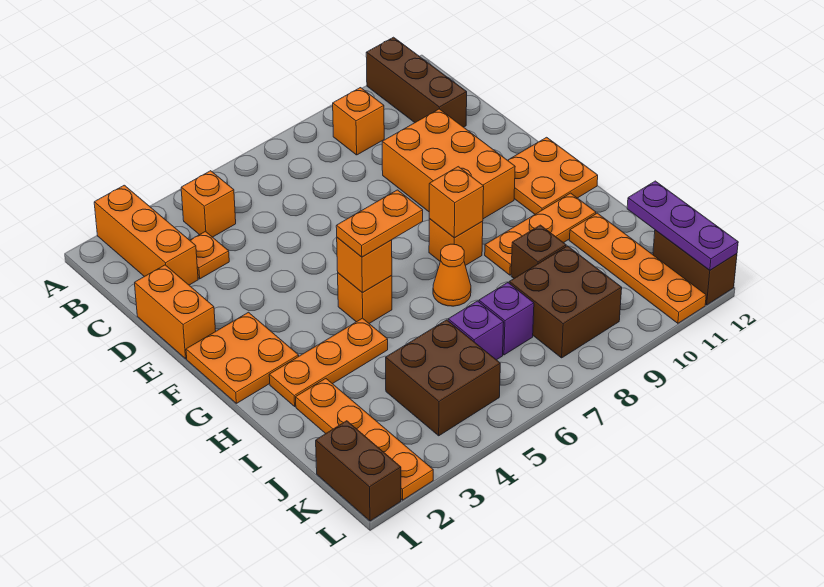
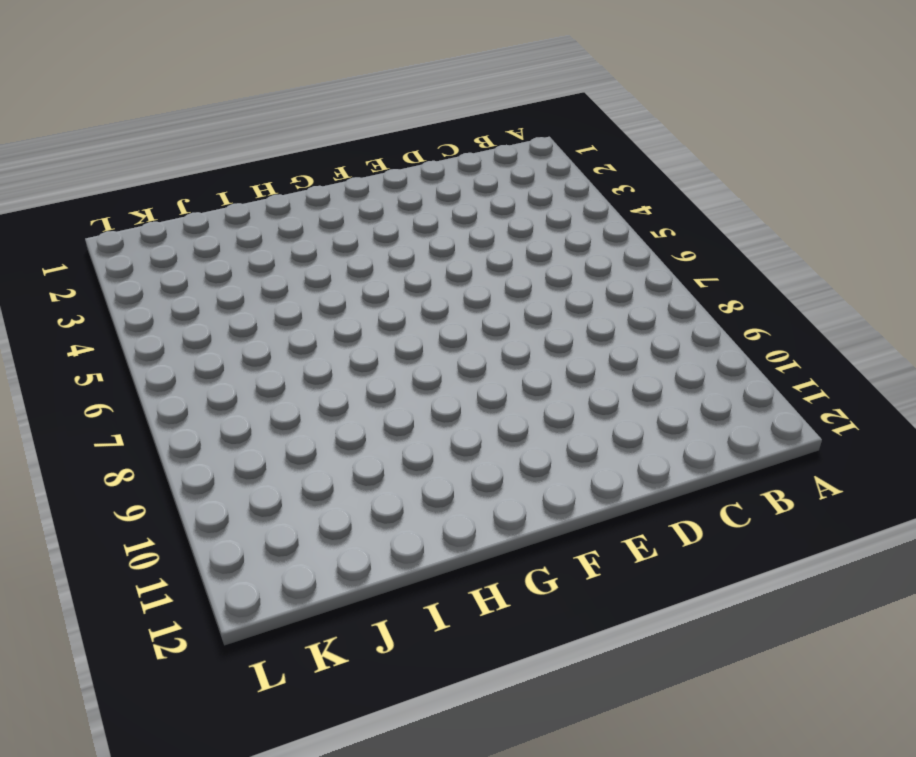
none -> orange 1x3 brick [94,185,198,285]
none -> brown 1x3 brick [366,37,467,127]
none -> orange 1x1 brick [181,171,236,237]

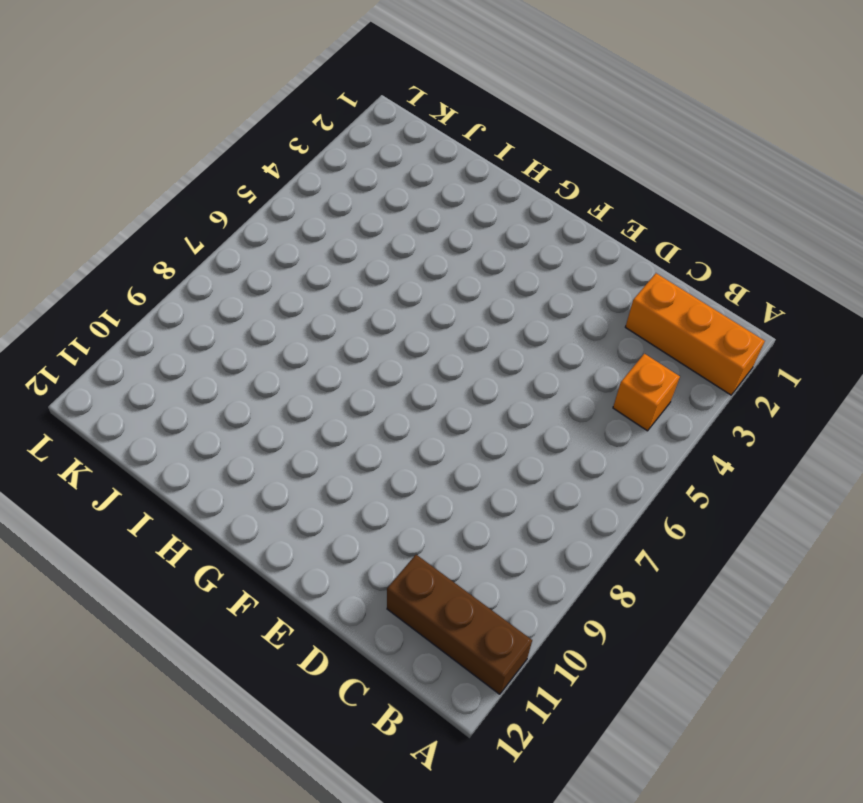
none -> orange 1x1 brick [333,88,384,155]
none -> orange 1x1 plate [190,231,229,279]
none -> orange 1x2 brick [135,265,216,359]

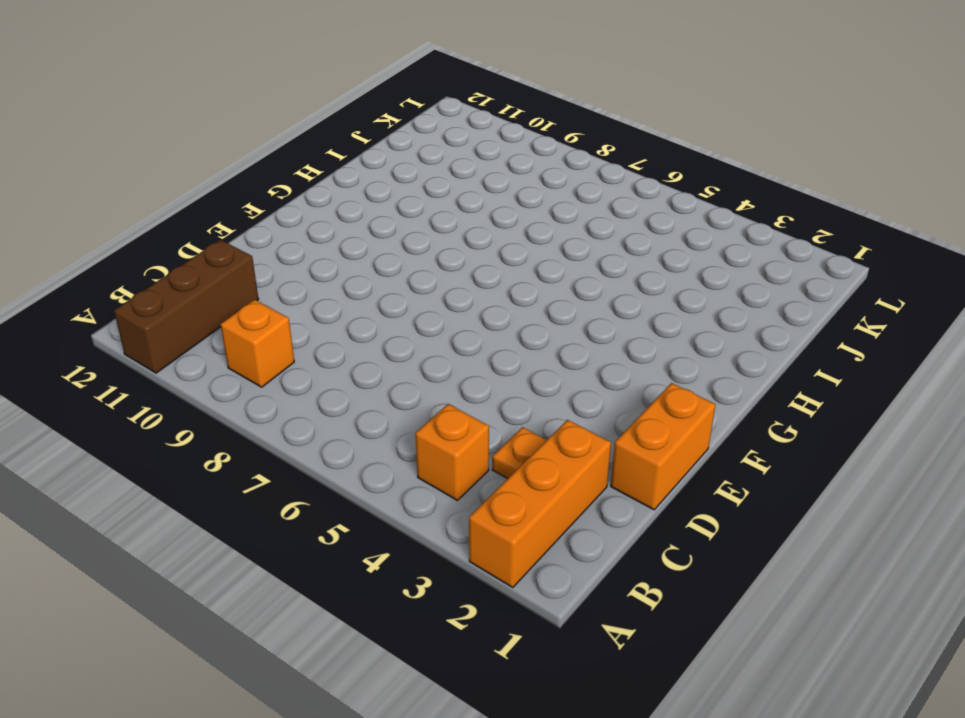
none -> orange 2x3 brick [382,109,515,219]
none -> orange 2x2 plate [186,312,299,403]
none -> orange 2x2 plate [508,137,598,214]

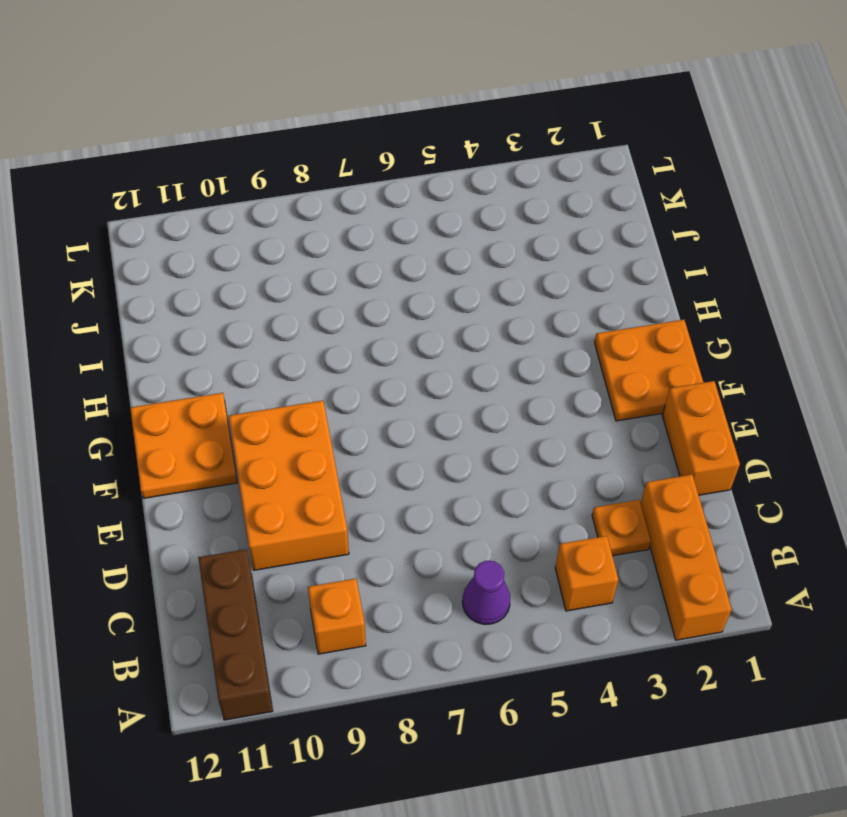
purple 1x1 cone [463,561,510,624] -> none
none -> orange 1x1 brick [338,273,392,323]
none -> orange 1x1 brick [429,219,483,266]
none -> orange 1x3 plate [269,318,388,406]

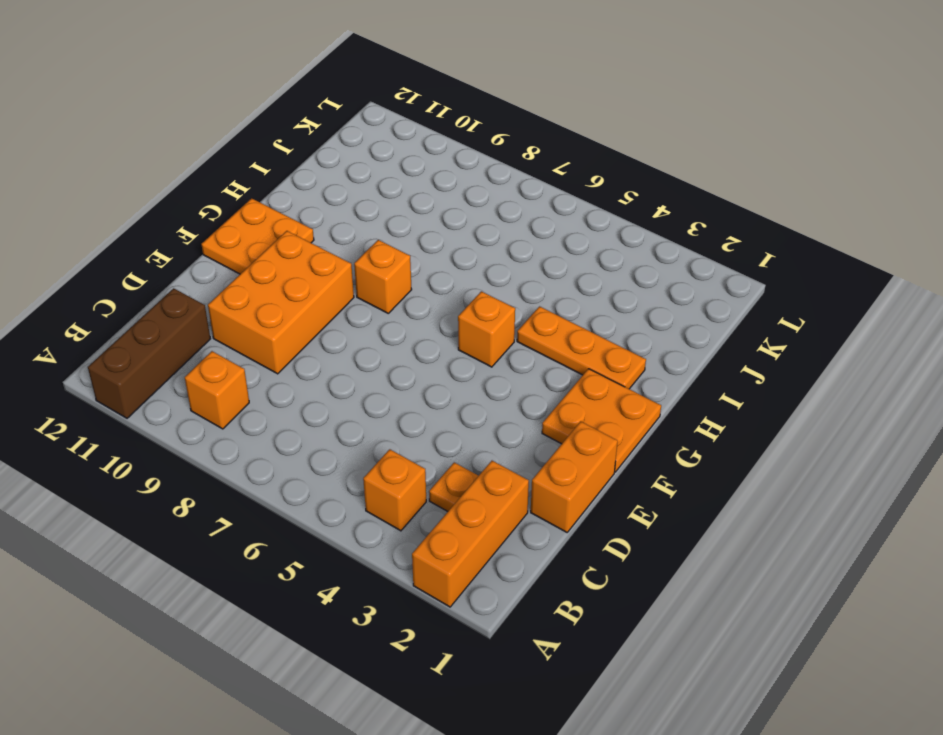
none -> orange 1x1 cone [433,244,471,306]
none -> orange 1x3 plate [485,193,596,275]
none -> orange 1x4 plate [296,379,433,500]

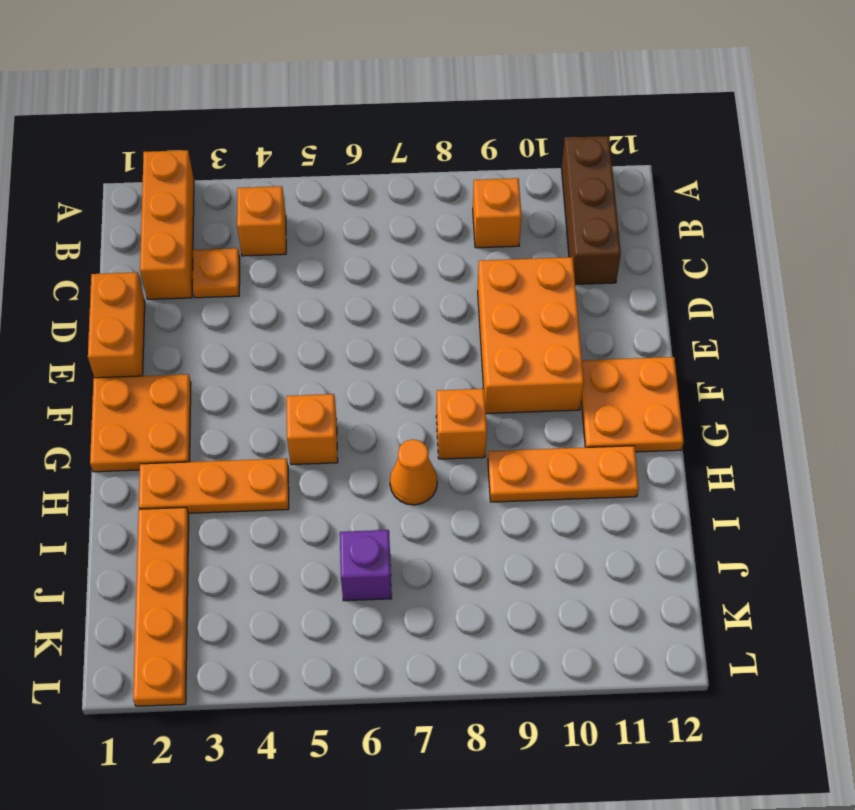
none -> brown 1x1 brick [511,225,566,278]
none -> orange 1x4 plate [569,213,706,323]
none -> brown 2x2 brick [386,320,500,436]

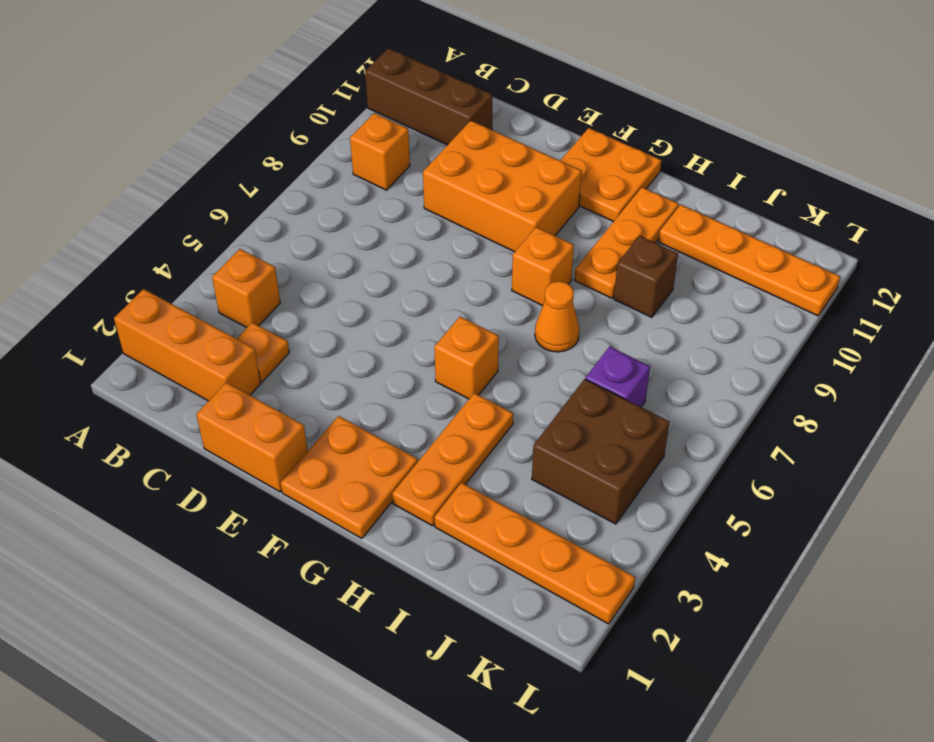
none -> purple 1x1 brick [479,283,534,355]
none -> brown 2x2 brick [509,246,622,358]
none -> brown 1x2 brick [316,421,401,521]

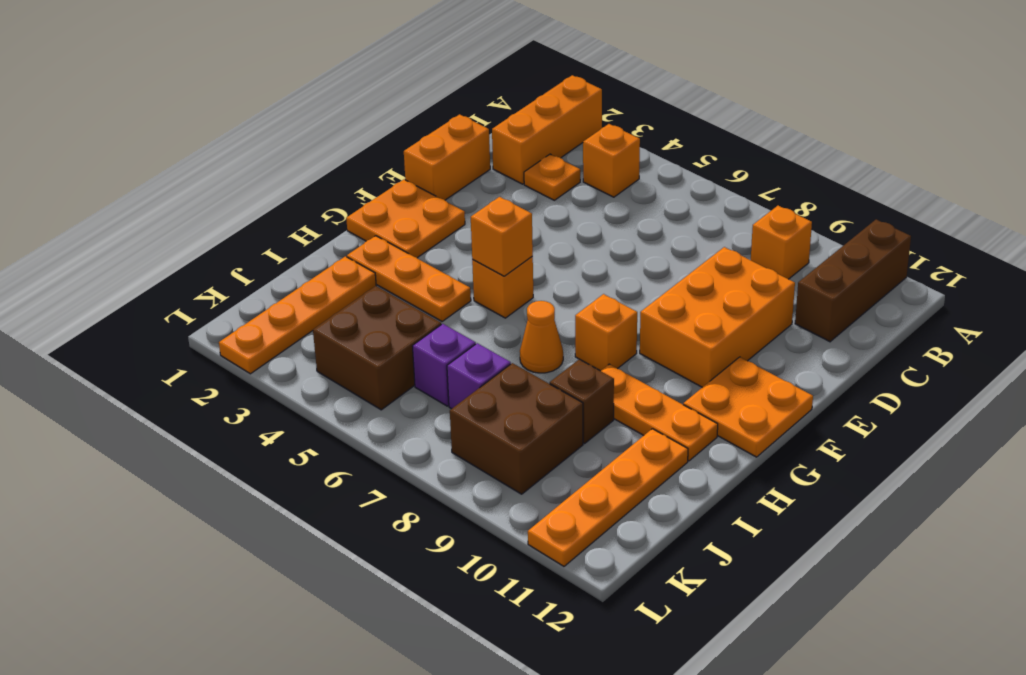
none -> brown 1x2 brick [316,421,401,521]
none -> brown 1x2 brick [653,230,737,305]
none -> orange 1x1 brick [429,167,484,238]

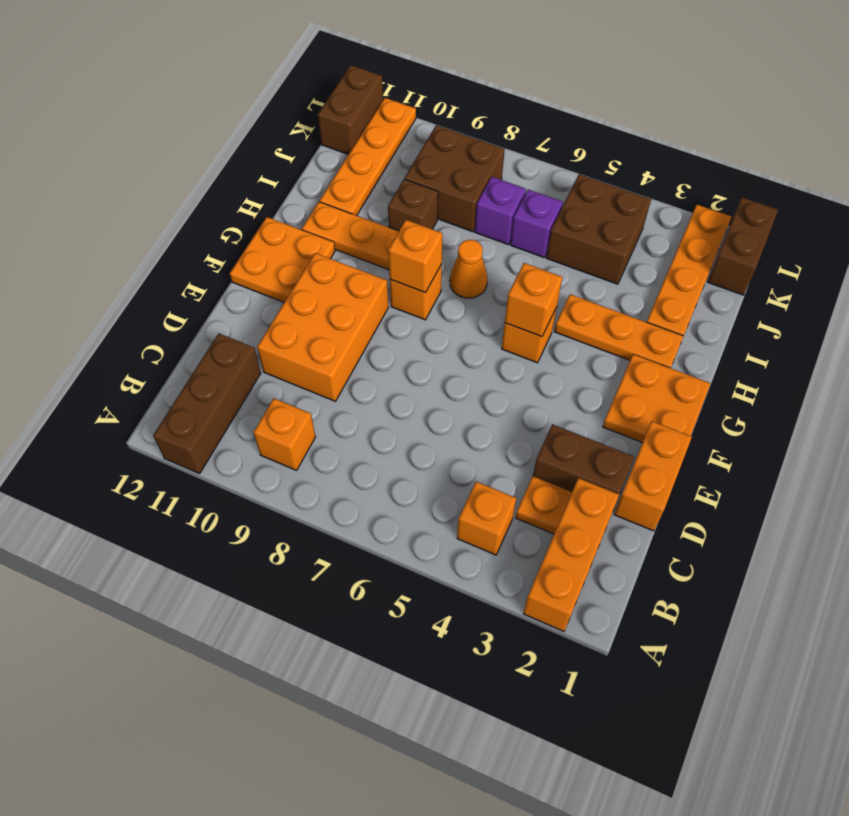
brown 1x2 brick [533,424,634,494] -> none
none -> purple 1x3 plate [627,181,738,270]
none -> orange 1x2 plate [336,190,423,257]

